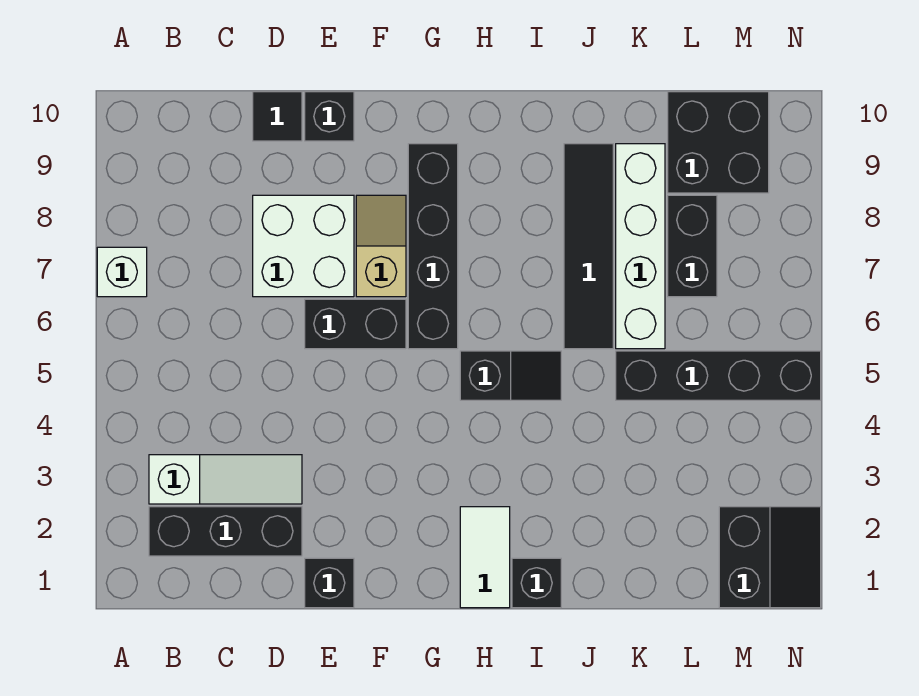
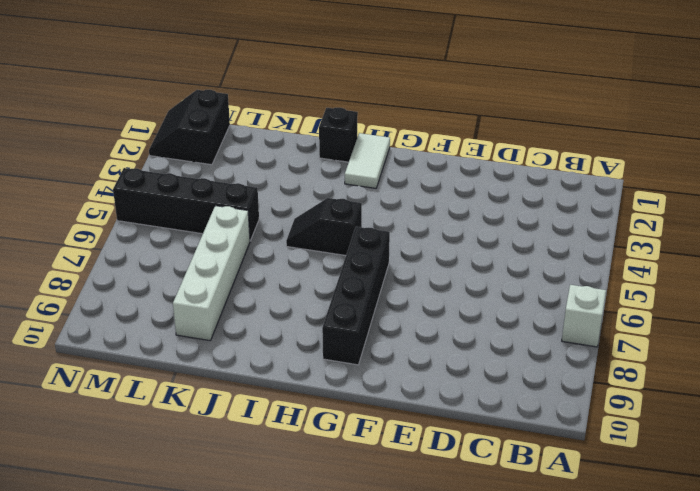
none -> black 1x3 brick [149,507,302,556]
none -> white 1x3 slope [149,455,302,504]
none -> white 2x2 brick [253,195,354,297]

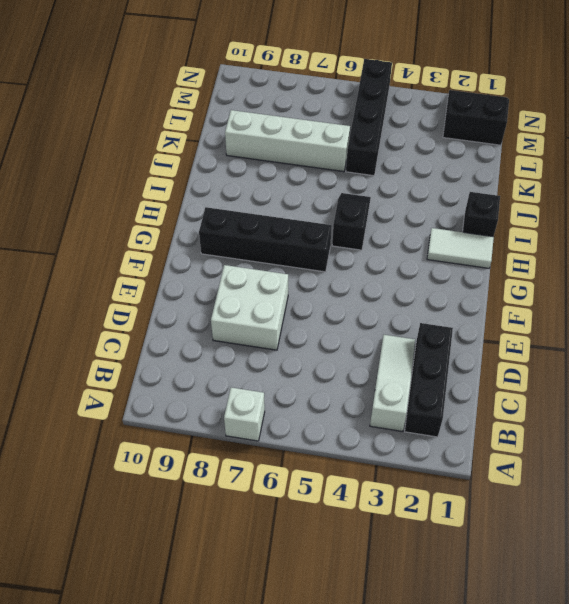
none -> black 1x1 tile [253,92,302,141]
none -> black 1x1 brick [305,558,354,608]
none -> black 1x2 brick [305,299,406,349]

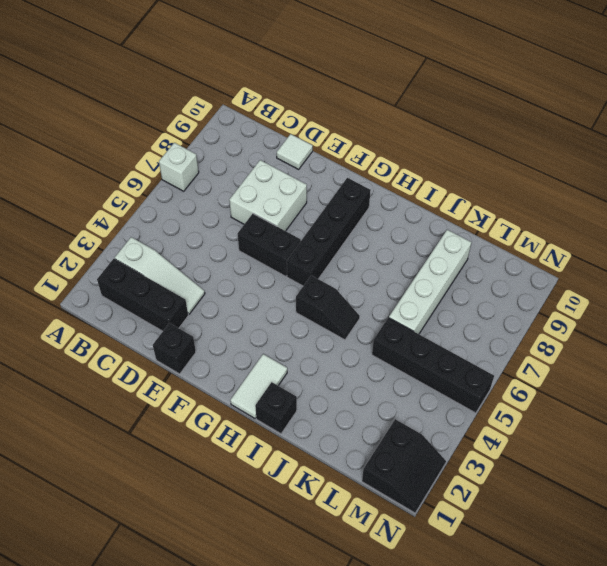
white 1x1 tile [277,134,313,169] -> black 1x1 tile [253,92,302,141]
none -> black 1x1 brick [305,92,354,141]
none -> tan 1x2 slope [356,195,406,297]
none -> black 1x4 tile [564,144,613,349]

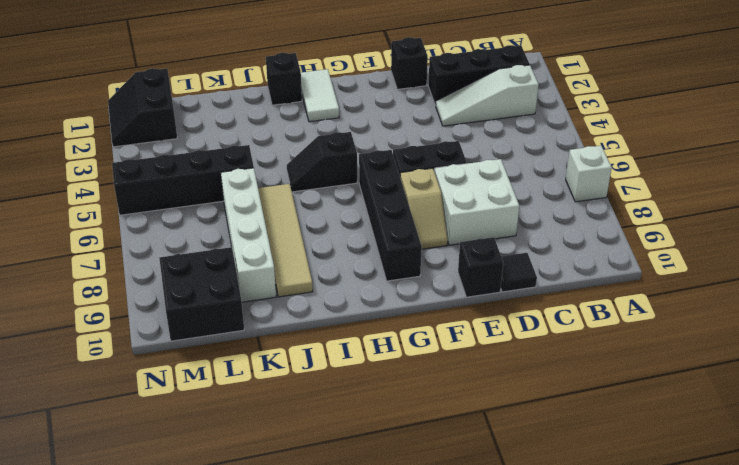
tan 1x4 tile [258,184,313,297] -> black 1x4 tile [564,144,613,349]
none -> black 1x2 brick [668,195,717,297]

